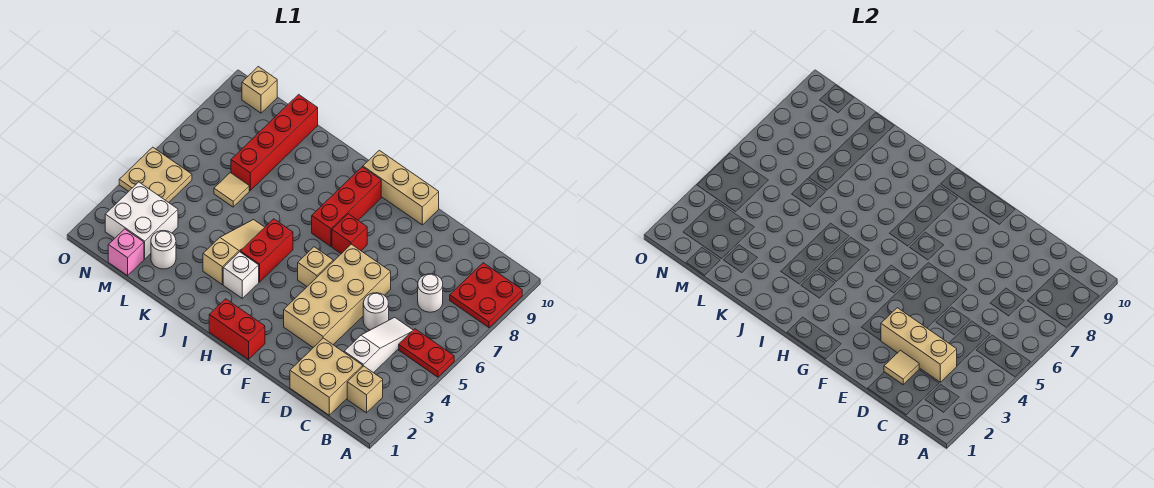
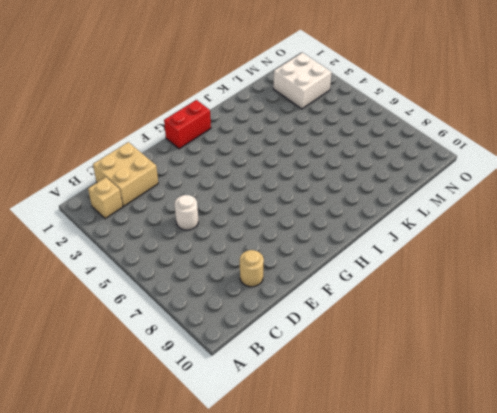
tan 1x1 round brick [240,250,264,287] -> none
none -> red 1x2 plate [399,329,454,377]
none -> red 2x2 plate [450,263,522,328]
none -> white 1x3 slope [344,317,413,373]

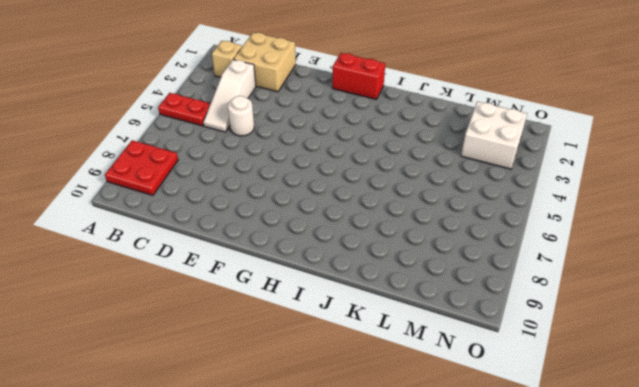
none -> white 1x1 round brick [418,274,443,312]
none -> tan 2x4 brick [284,244,391,347]
none -> tan 1x3 brick [363,150,439,225]

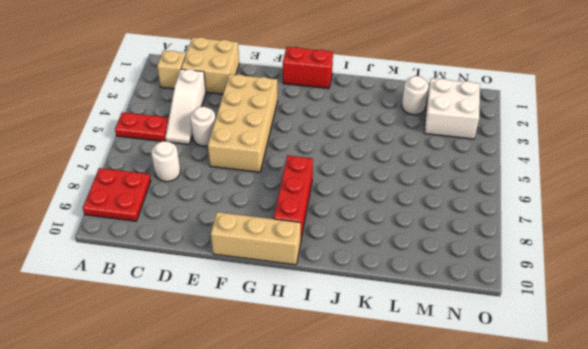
none -> tan 1x1 brick [298,247,333,286]
none -> red 1x1 brick [332,214,367,254]
none -> white 1x1 brick [223,252,259,298]

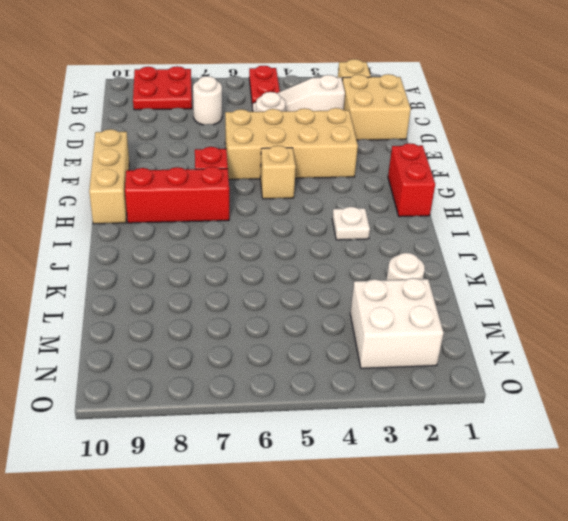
white 1x1 plate [332,207,370,240] -> white 1x1 brick [223,252,259,298]
none -> red 1x2 brick [240,219,293,282]
none -> tan 1x3 slope [203,220,265,284]
none -> tan 1x1 tile [214,173,249,207]

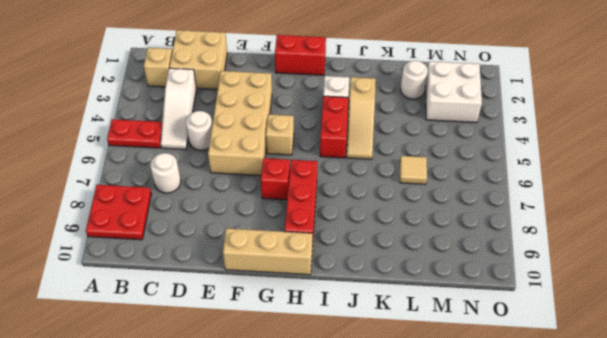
none -> red 1x4 brick [231,95,318,190]
none -> pink 1x1 brick [108,229,144,276]
none -> tan 2x2 plate [119,147,192,202]

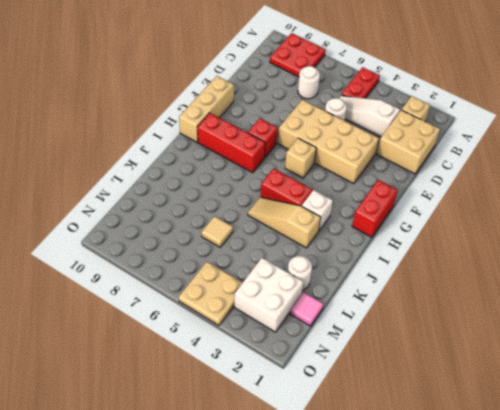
pink 1x1 tile [290,292,323,326] -> pink 1x1 brick [108,229,144,276]
none -> red 1x4 brick [231,95,318,190]
none -> tan 1x1 brick [242,67,277,113]
none -> tan 1x3 brick [881,308,957,382]

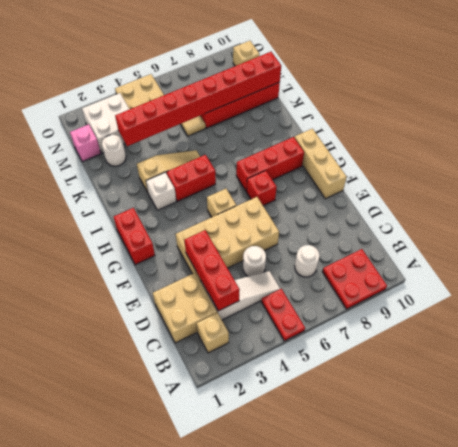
red 1x3 brick [184,230,240,311] -> tan 1x3 brick [881,308,957,382]
red 1x8 brick [115,52,281,146] -> none
none -> tan 1x1 tile [884,350,919,385]

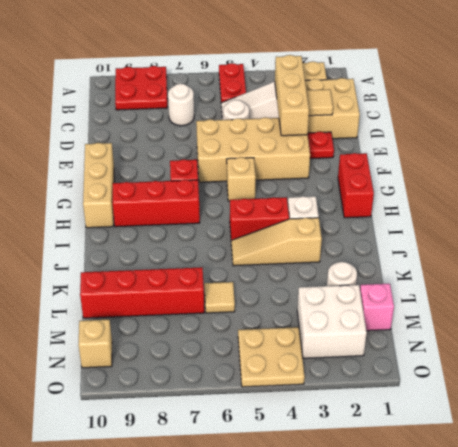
red 1x1 plate [308,132,334,159] -> none

